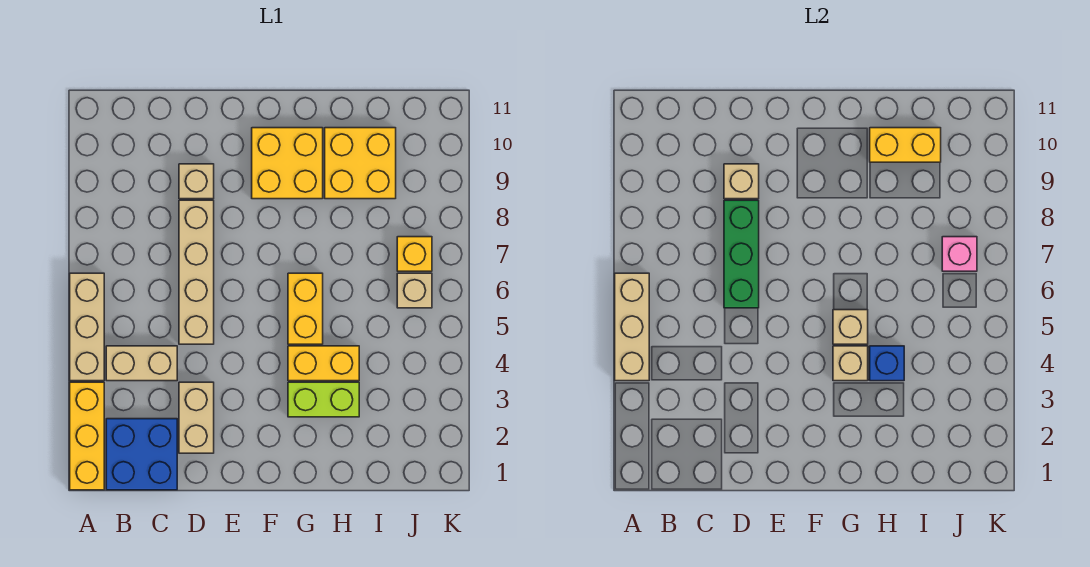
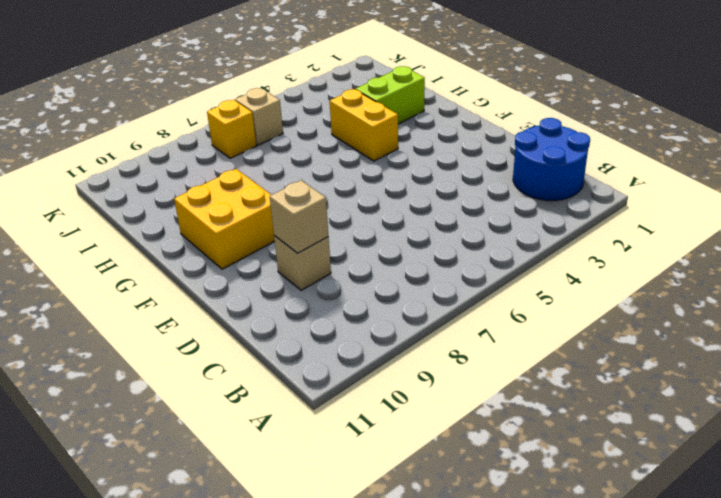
blue 2x2 round brick [513,118,590,201] -> blue 2x2 brick [106,419,177,490]
lime 1x2 brick [356,66,425,124] -> lime 1x2 brick turned to [288,382,359,417]
none -> yellow 1x3 brick [70,382,104,490]
none -> tan 1x3 brick [70,273,104,381]
none -> tan 1x2 brick [106,346,177,381]

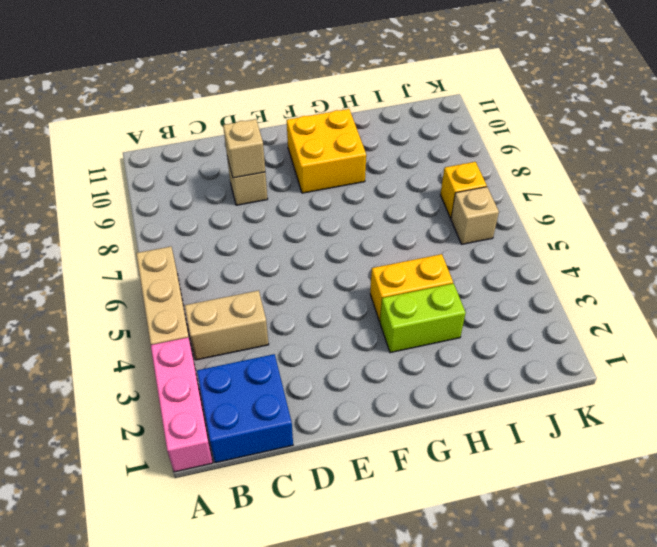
pink 1x3 brick [151,337,213,472] -> yellow 1x3 brick [70,382,104,490]
none -> tan 1x2 brick [179,382,214,453]
none -> tan 1x4 brick [179,200,214,344]
none -> yellow 1x2 brick [288,273,323,344]

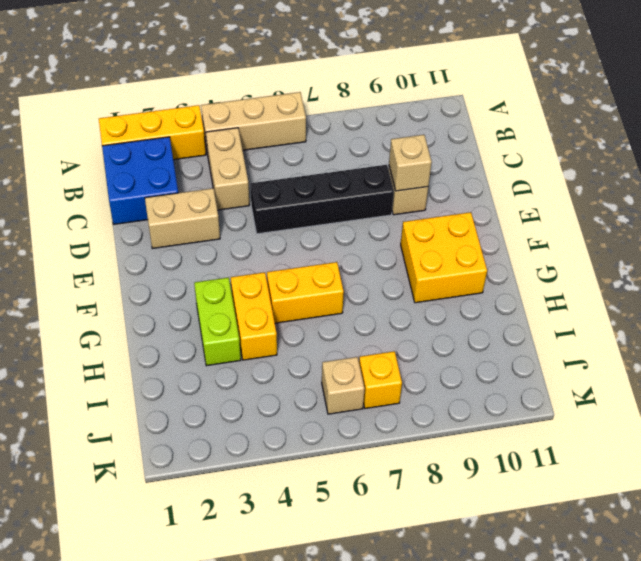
black 1x4 brick [250,165,394,234] -> tan 1x4 brick [179,200,214,344]
none -> yellow 2x2 brick [325,128,396,199]
none -> tan 1x3 brick [615,273,649,381]
none -> green 1x3 brick [724,200,759,308]

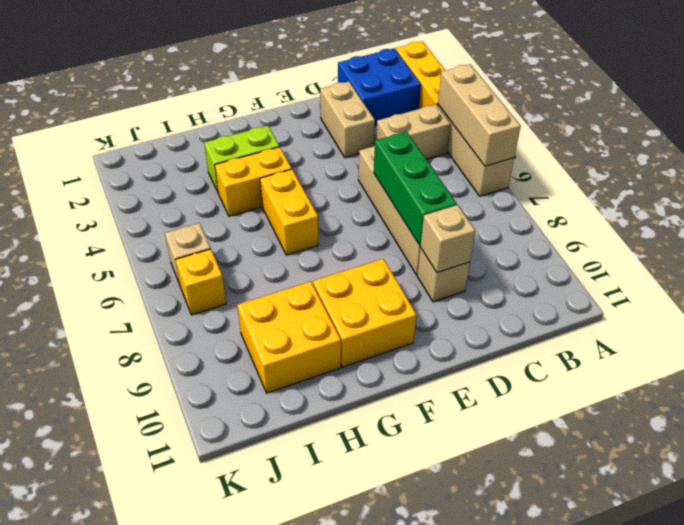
none -> tan 1x1 brick [833,346,868,381]
none -> tan 1x1 brick [833,310,868,344]
none -> blue 1x1 brick [870,346,904,381]

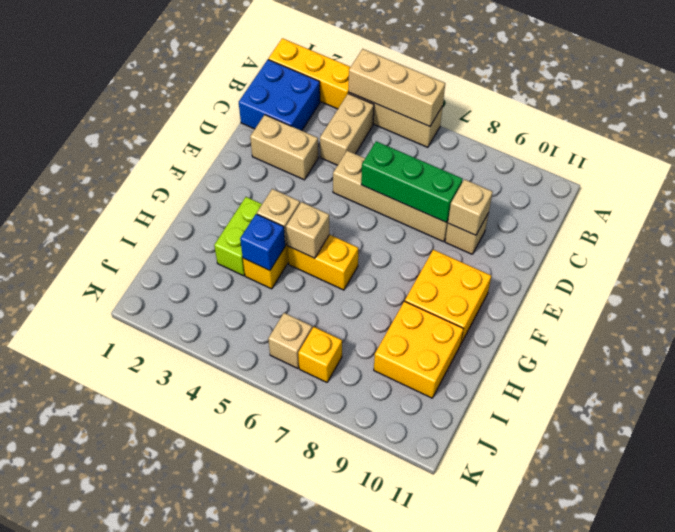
none -> yellow 1x2 brick [870,128,941,162]
none -> pink 1x1 brick [942,237,977,271]

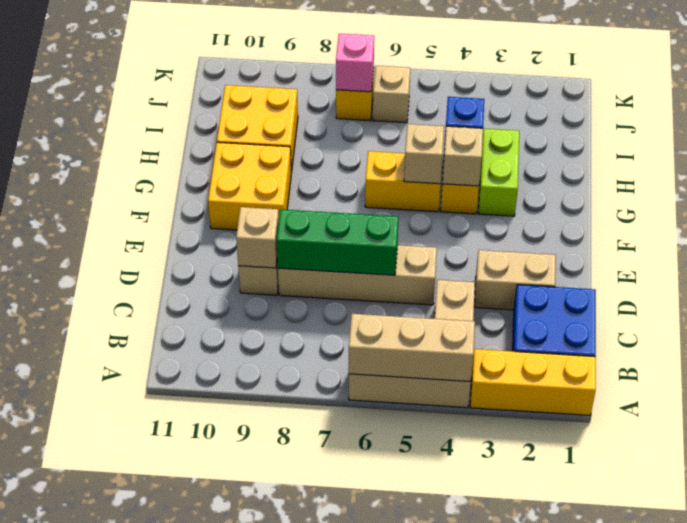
none -> yellow 1x2 brick [870,128,941,162]

